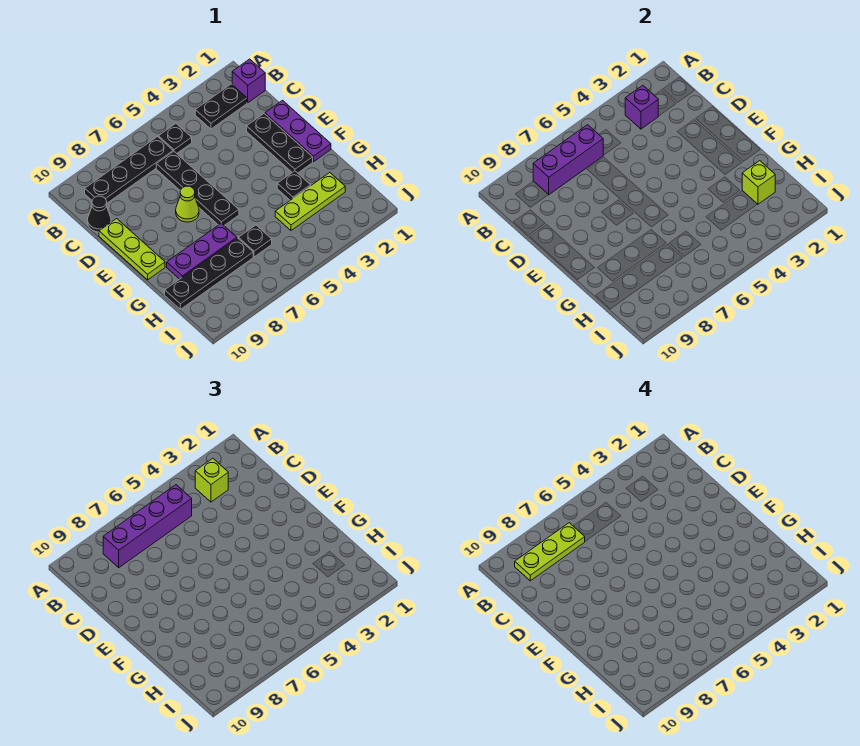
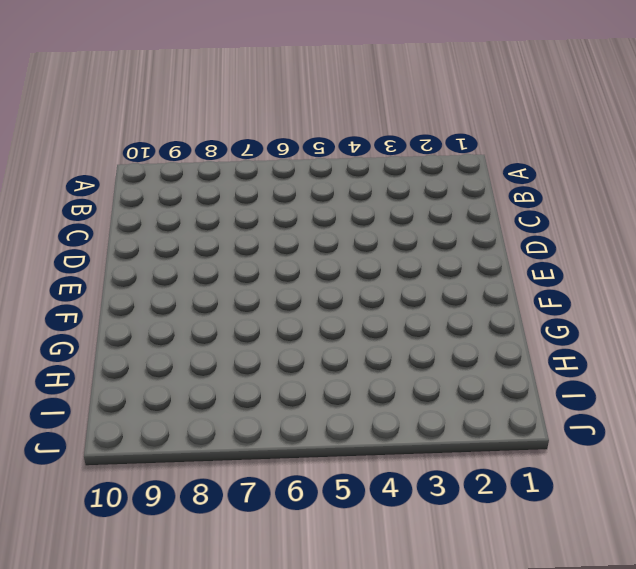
none -> purple 1x1 brick [232,59,265,103]
none -> black 1x2 plate [195,84,247,129]
none -> black 1x1 plate [158,124,192,153]

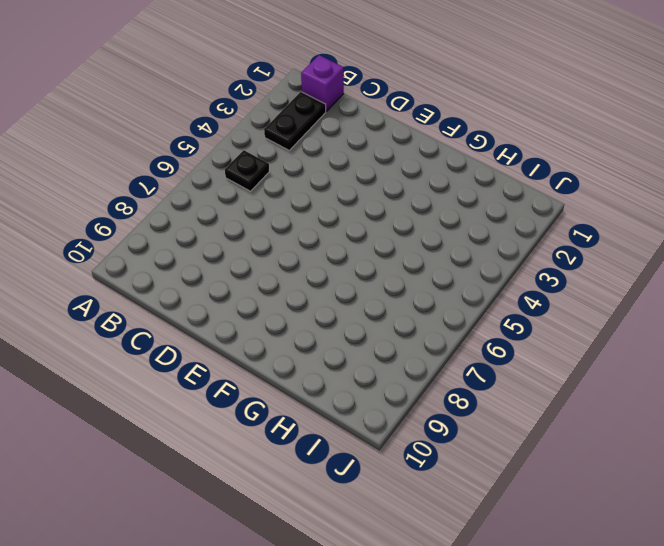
none -> black 1x4 plate [85,137,173,203]
none -> black 1x4 plate [156,151,239,225]
none -> black 1x1 cone [88,196,111,232]

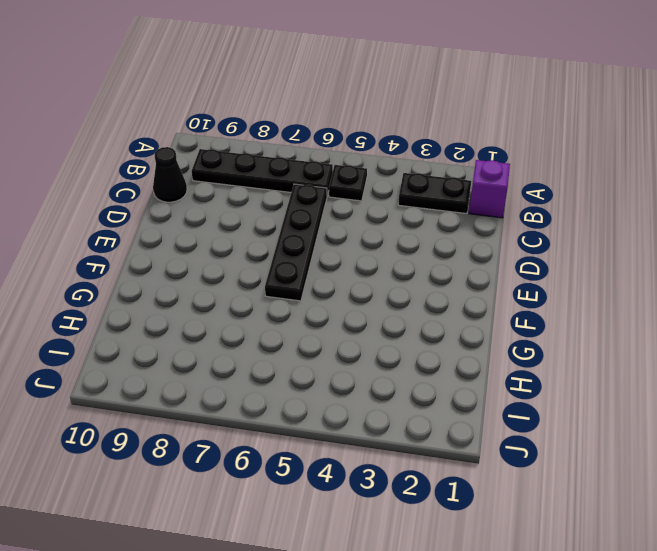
none -> purple 1x3 plate [265,100,331,162]
none -> black 1x3 plate [247,114,313,173]
none -> lime 1x3 plate [99,219,165,280]

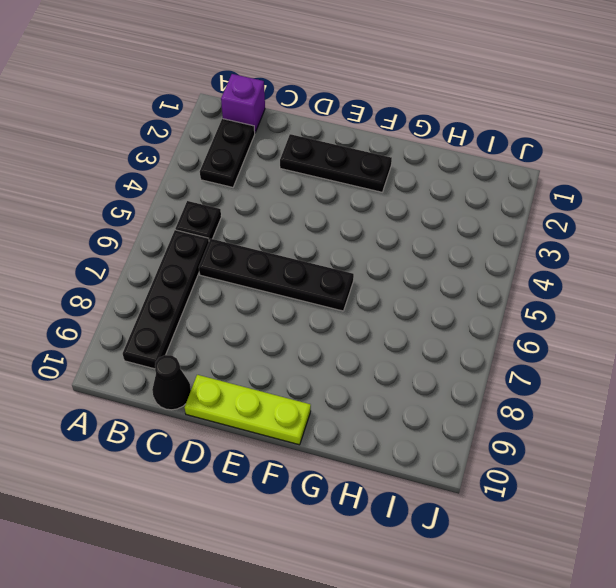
none -> purple 1x3 plate [265,100,331,162]
none -> lime 1x1 cone [176,186,199,222]
none -> black 1x1 plate [277,171,311,200]

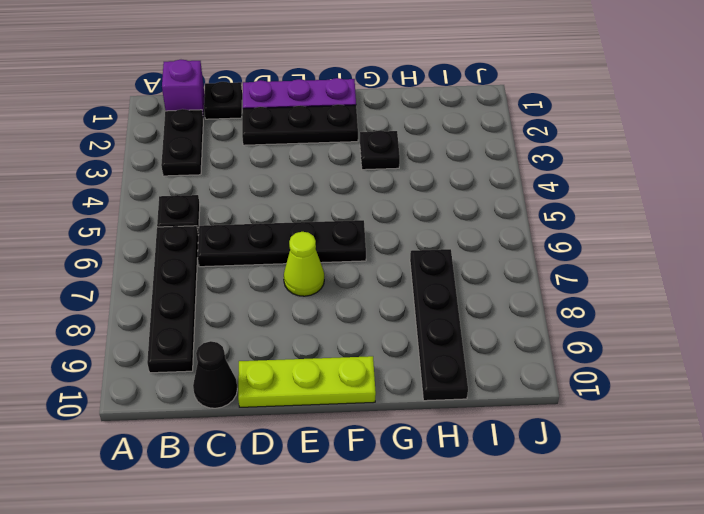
black 1x1 plate [204,82,242,119] -> black 1x1 plate moved to [239,225,272,257]
none -> purple 1x3 plate [167,223,237,279]
none -> lime 1x3 plate [275,173,345,230]
none -> purple 1x1 brick [625,85,658,129]

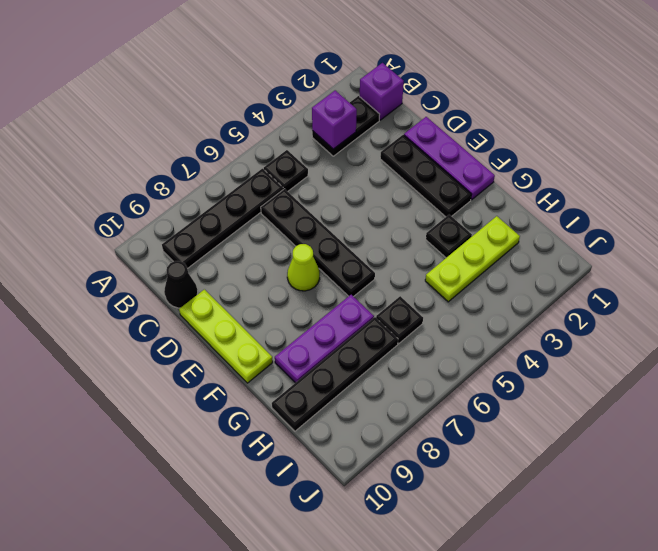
none -> purple 1x3 brick [533,125,603,195]
none -> lime 1x1 brick [742,161,775,204]
none -> lime 1x1 brick [195,458,228,502]

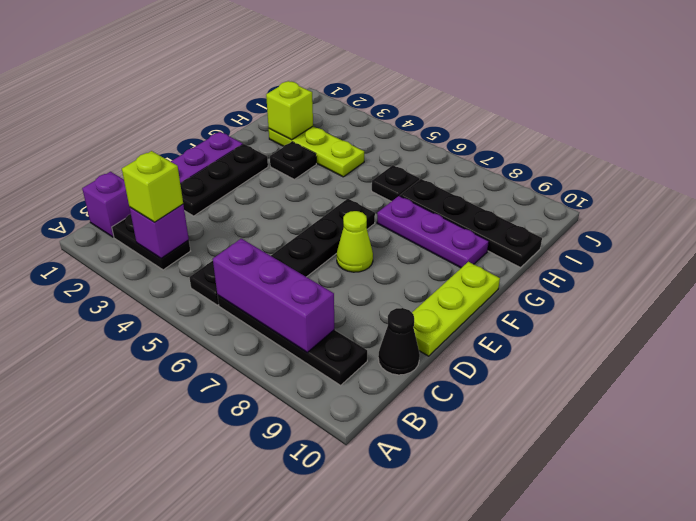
none -> purple 1x4 brick [103,485,192,568]
none -> lime 1x3 plate [515,523,585,581]

